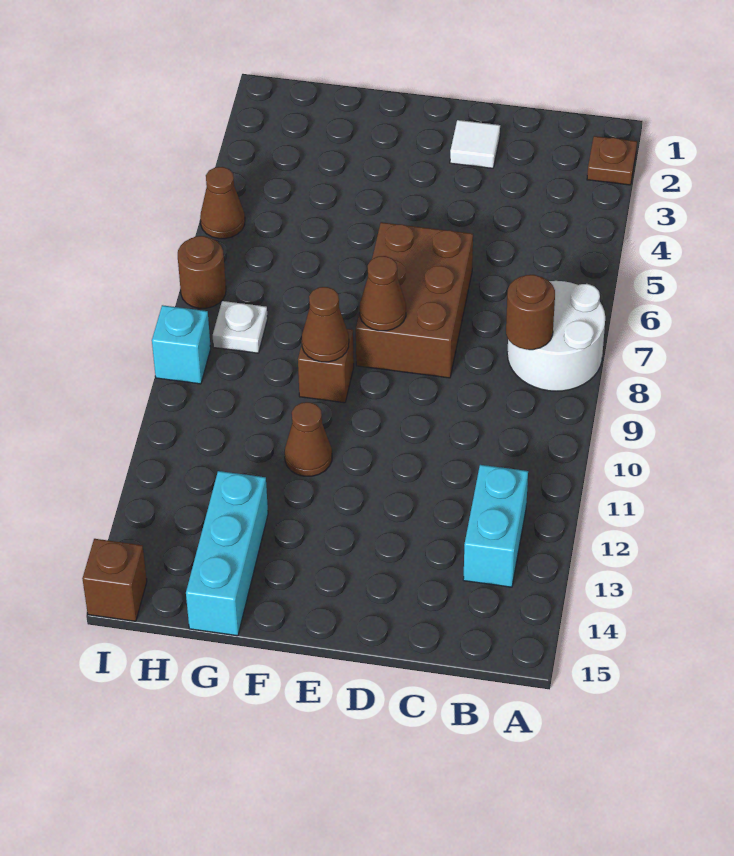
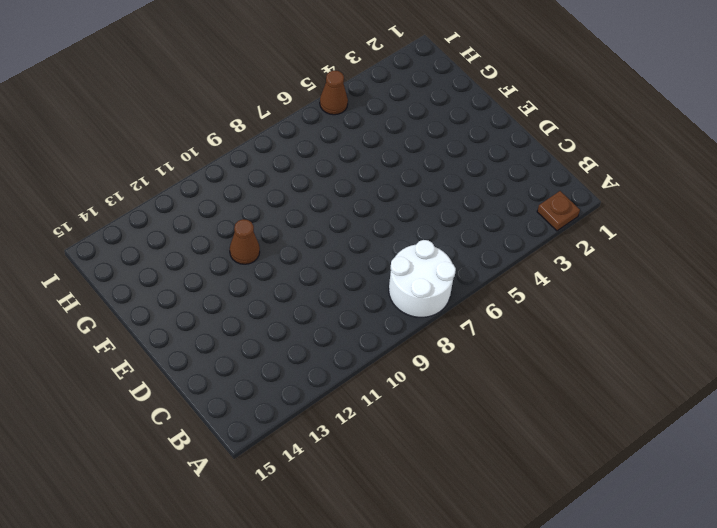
none -> cyan 1x2 brick [463,465,528,587]
none -> white 1x1 tile [450,120,500,168]
none -> brown 2x3 brick [356,222,473,378]

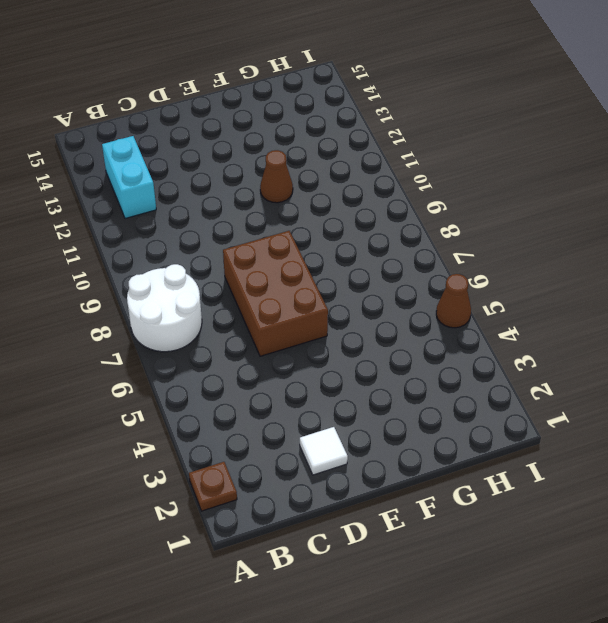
none -> brown 1x1 brick [298,329,354,403]
none -> cyan 1x3 brick [186,471,268,636]
none -> white 1x1 plate [213,301,268,353]

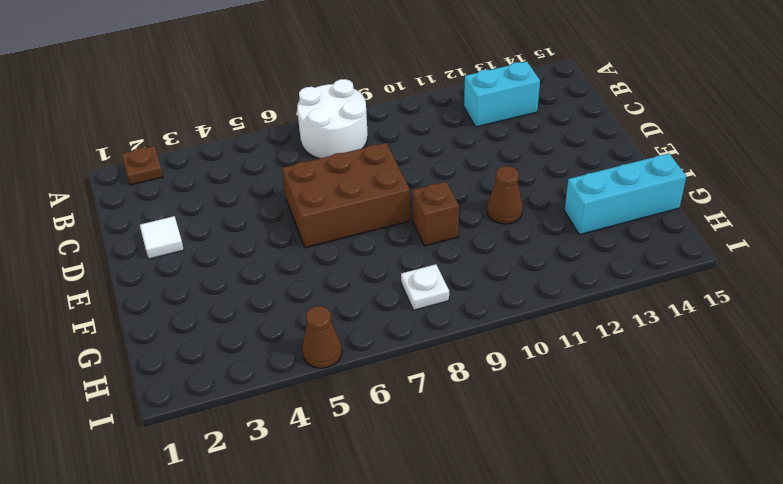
none -> brown 1x1 round brick [178,236,226,308]
none -> cyan 1x1 brick [152,305,211,384]
none -> brown 1x1 brick [82,539,147,621]

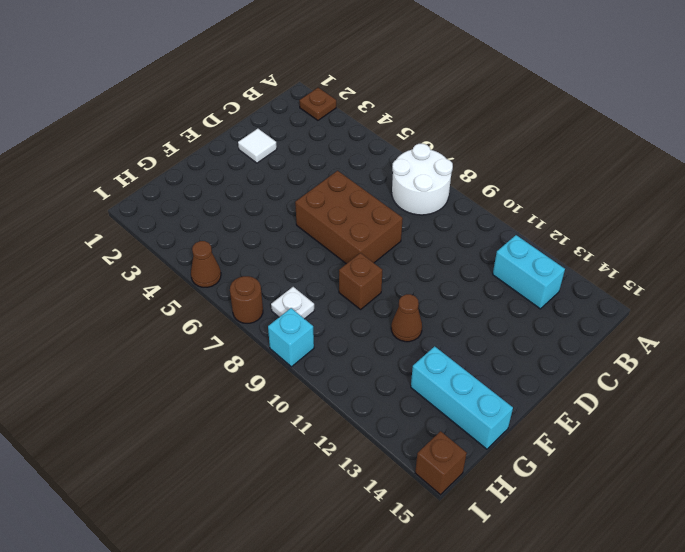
none -> brown 1x1 round brick [506,275,555,350]
none -> brown 1x1 cone [360,256,406,331]
none -> brown 1x1 cone [302,287,349,362]

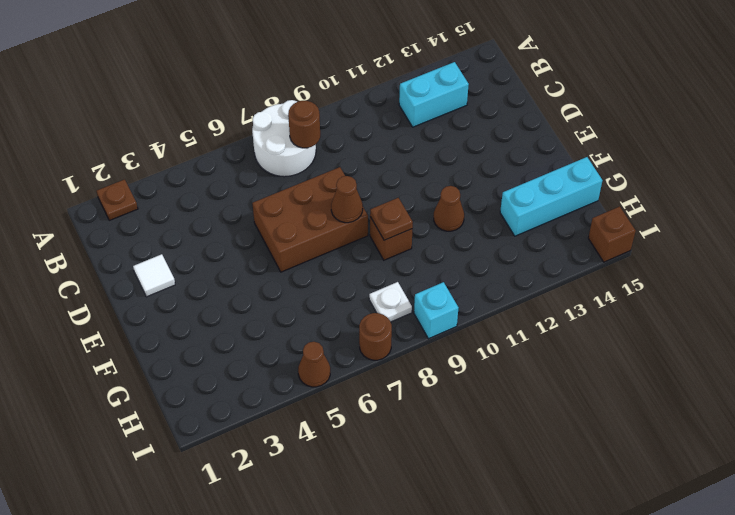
brown 1x1 plate [370,198,413,240] -> brown 1x1 cone [302,287,349,362]

